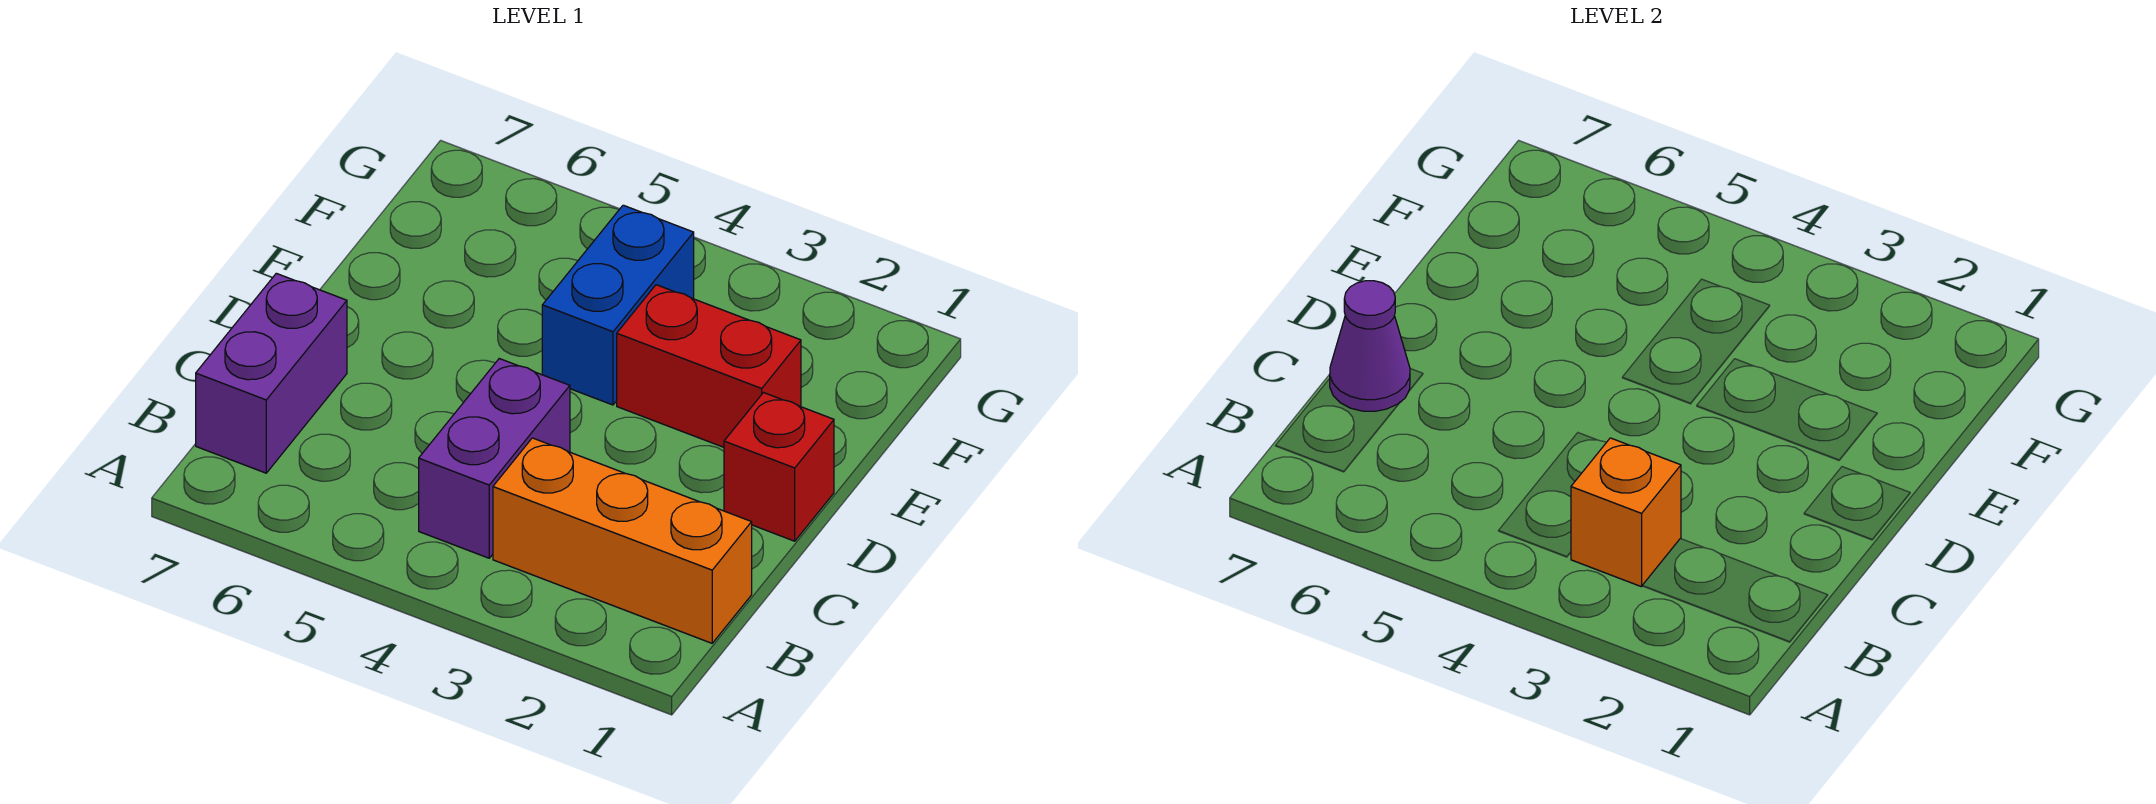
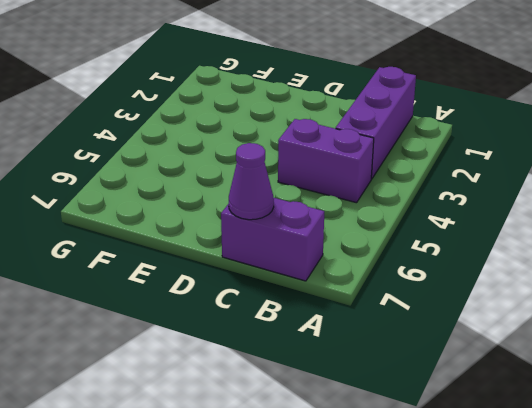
purple 1x3 brick [336,67,416,179] -> orange 1x3 brick [493,438,752,643]
none -> red 1x1 brick [724,393,834,541]
none -> red 1x2 brick [617,285,801,447]

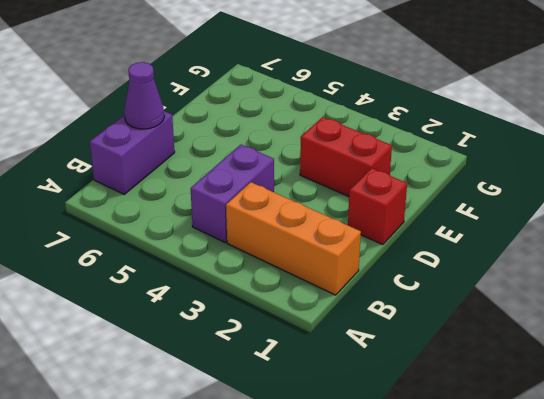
none -> blue 1x2 brick [542,205,694,405]
none -> orange 1x1 brick [1571,438,1681,587]

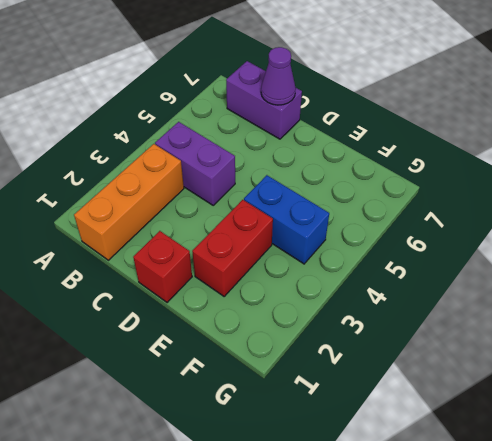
none -> orange 1x1 brick [1571,438,1681,587]

